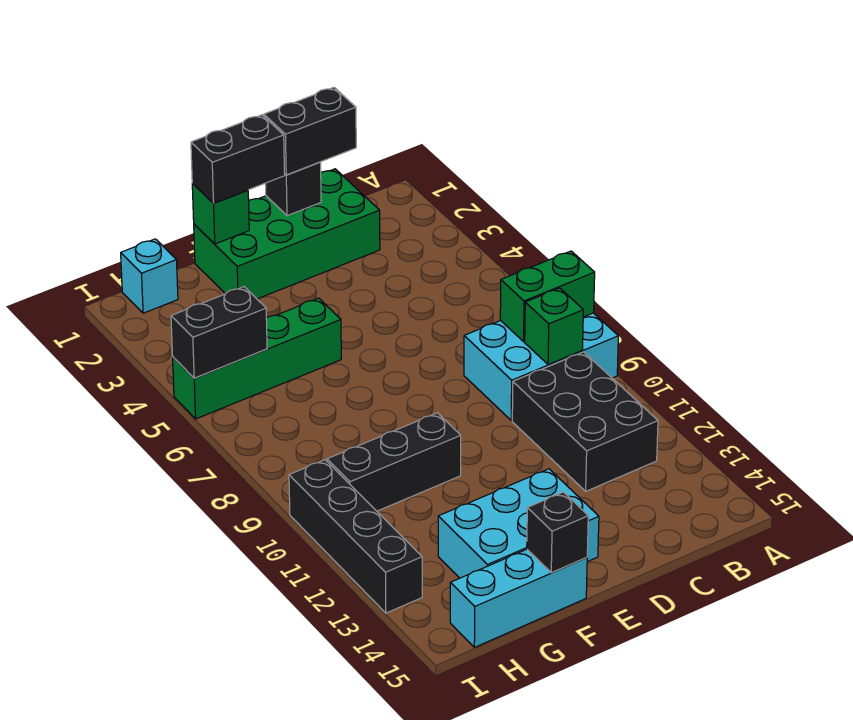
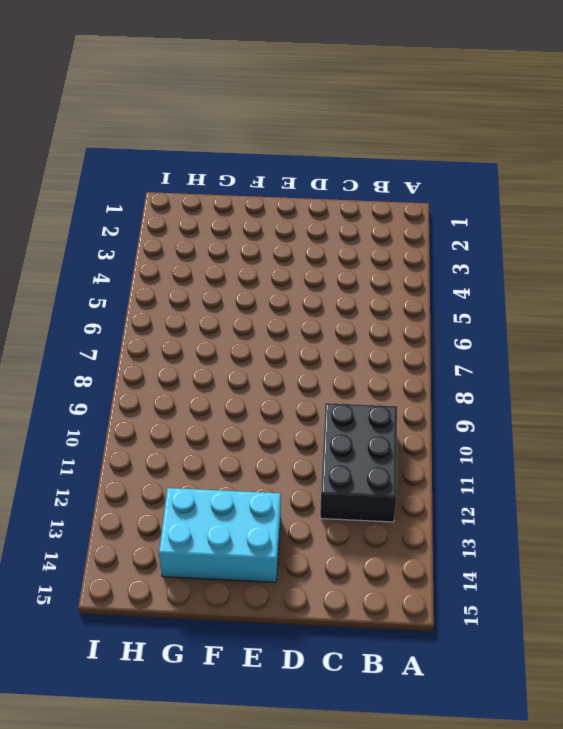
none -> cyan 2x3 brick [464,313,618,420]
none -> green 2x4 brick [194,169,380,299]
none -> green 1x4 brick [173,298,341,419]

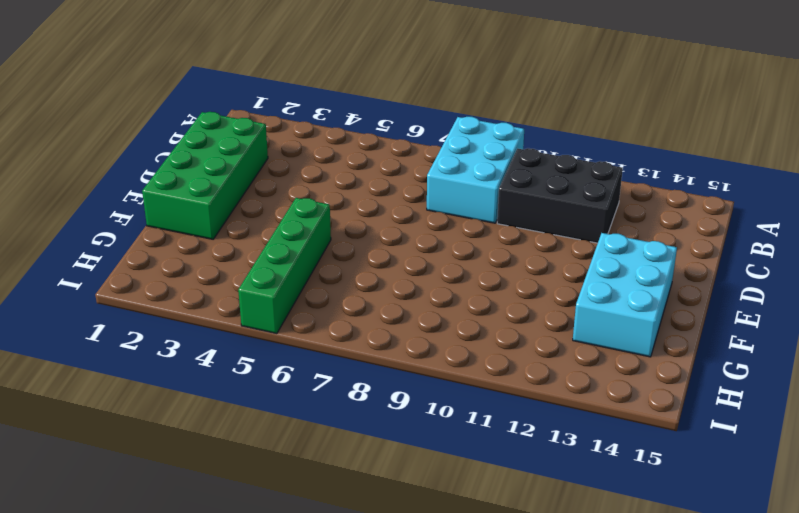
none -> black 1x3 brick [327,413,461,511]
none -> cyan 1x3 brick [450,549,587,647]
none -> cyan 1x1 brick [121,239,178,313]

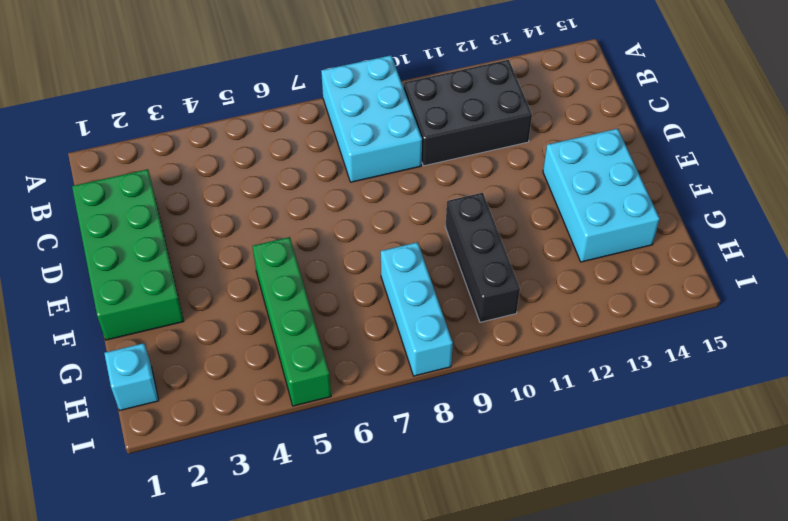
cyan 1x3 brick [381,242,453,376] -> cyan 1x3 brick moved to [450,549,587,647]
none -> black 1x4 brick [289,460,422,613]
none -> green 1x2 brick [500,251,595,341]
none -> green 1x1 brick [525,288,583,365]

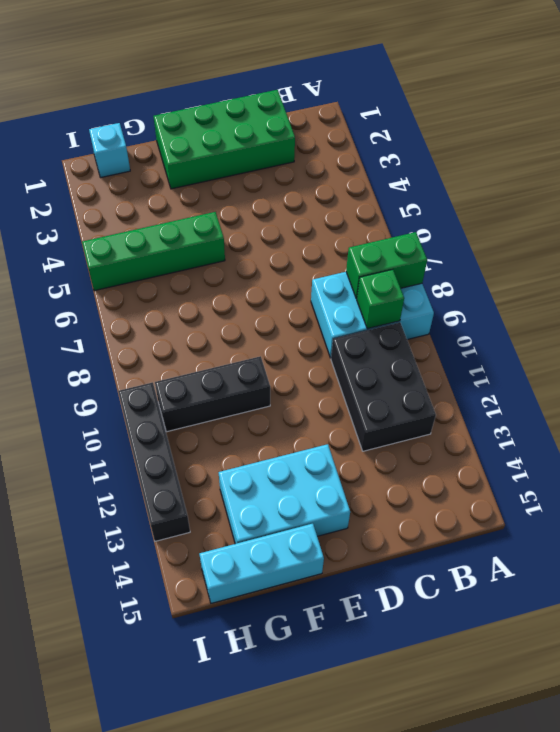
none -> black 1x1 brick [265,162,321,216]
none -> green 1x1 brick [192,183,249,244]
none -> black 1x1 brick [527,492,588,573]

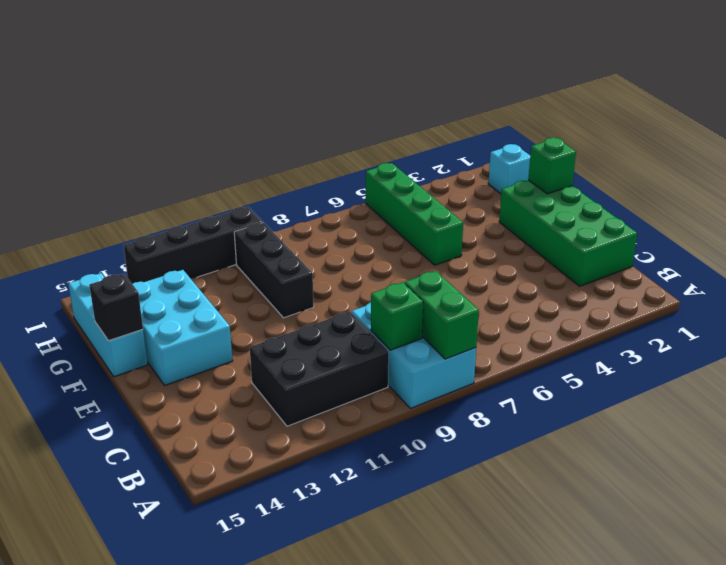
none -> black 1x1 brick [265,162,321,216]
none -> black 1x2 brick [171,287,267,378]
none -> black 1x2 brick [264,87,356,175]

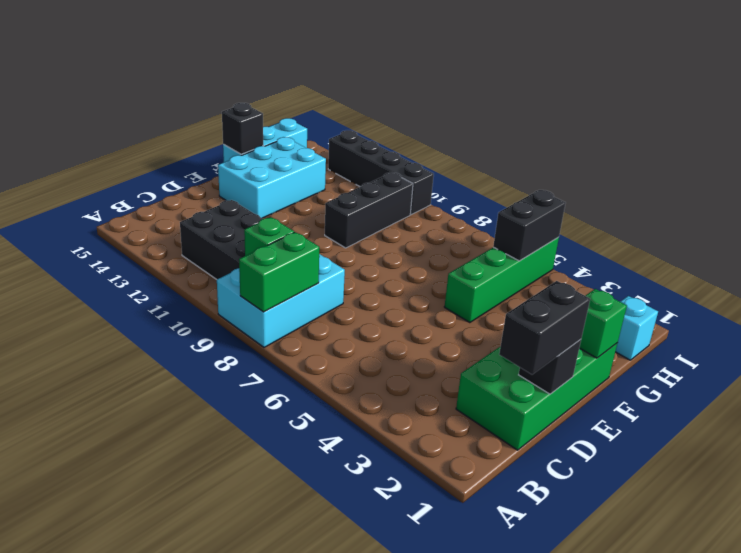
none -> black 1x2 brick [191,115,285,203]

